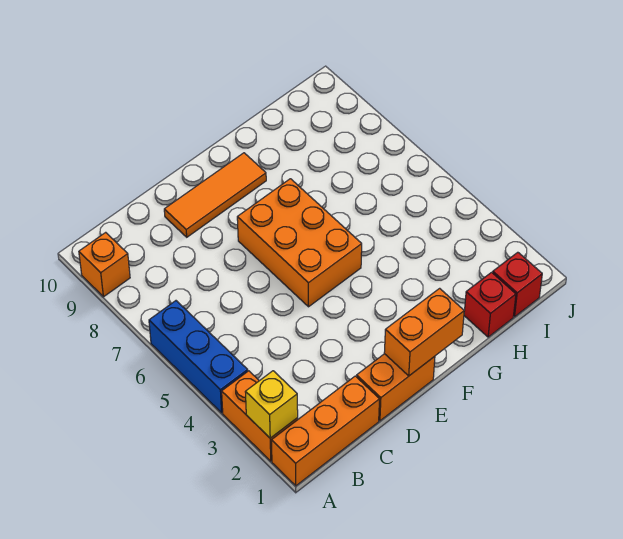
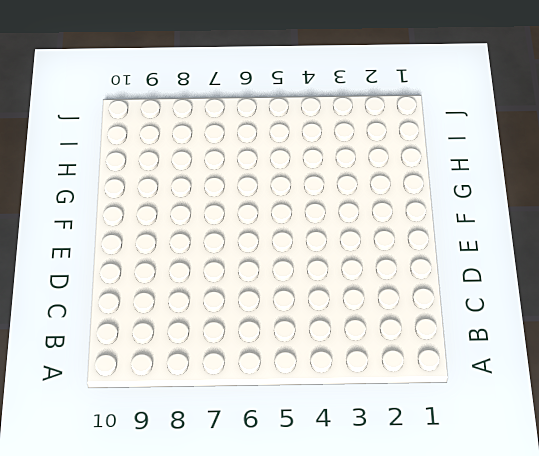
none -> orange 1x3 brick [271,376,380,486]
none -> orange 1x2 brick [222,371,298,461]

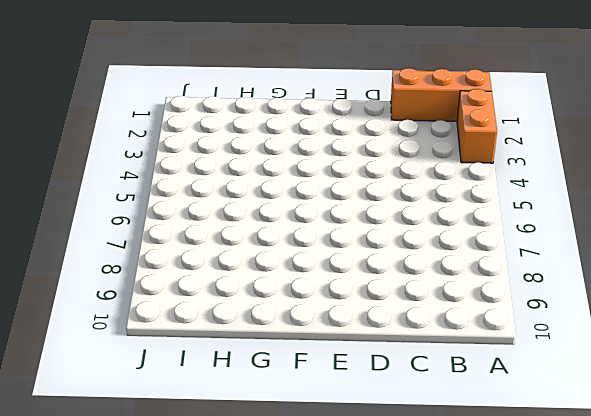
none -> blue 1x3 brick [149,301,248,413]
none -> orange 1x1 brick [79,232,130,297]

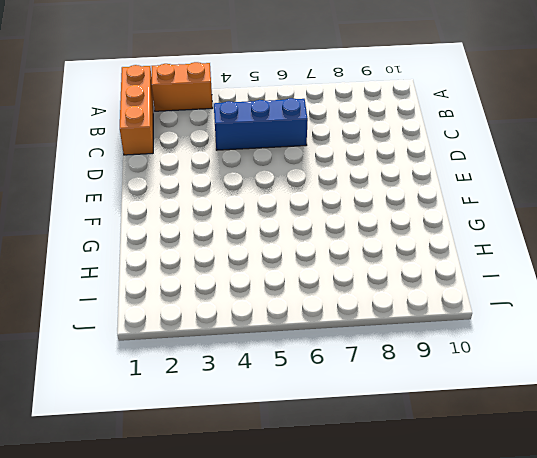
blue 1x3 brick [214,98,308,150] -> blue 1x3 brick moved to [149,301,248,413]
none -> orange 1x1 brick [79,232,130,297]
none -> orange 1x2 brick [357,354,435,421]

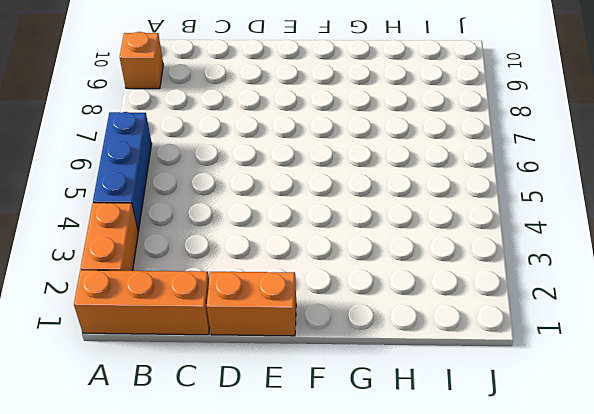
none -> orange 1x3 tile [164,153,266,237]
none -> orange 2x3 brick [237,179,362,307]

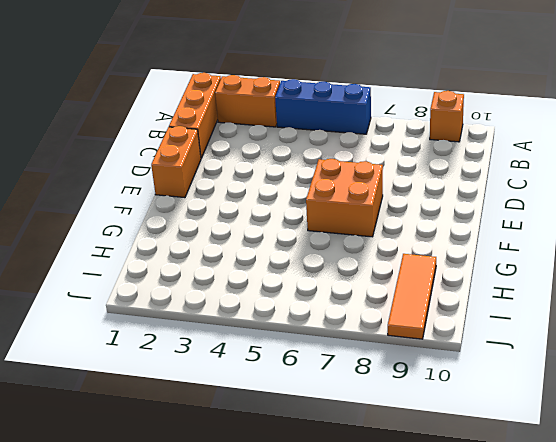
orange 2x2 brick [306,159,383,237] -> orange 2x3 brick [237,179,362,307]
orange 1x3 tile [388,254,436,339] -> orange 1x3 tile moved to [164,153,266,237]
none -> red 1x1 brick [464,272,516,337]
none -> red 1x1 brick [493,252,542,317]

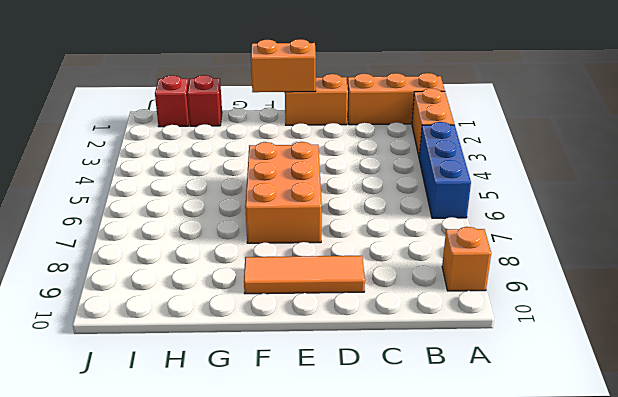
none -> yellow 1x1 brick [246,371,298,438]

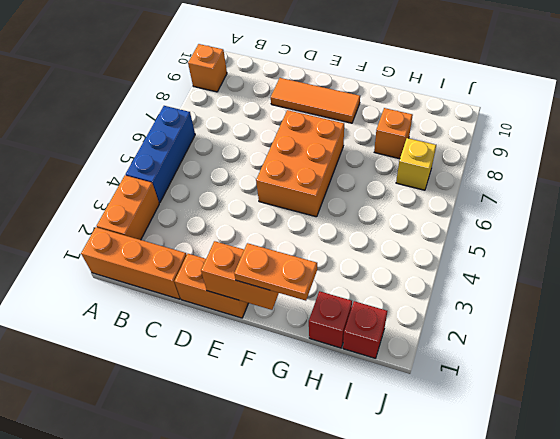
orange 1x2 plate [234,243,317,301] -> none
orange 1x1 brick [374,108,413,159] -> none
yellow 1x1 brick [396,138,436,190] -> yellow 1x1 brick moved to [246,371,298,438]

